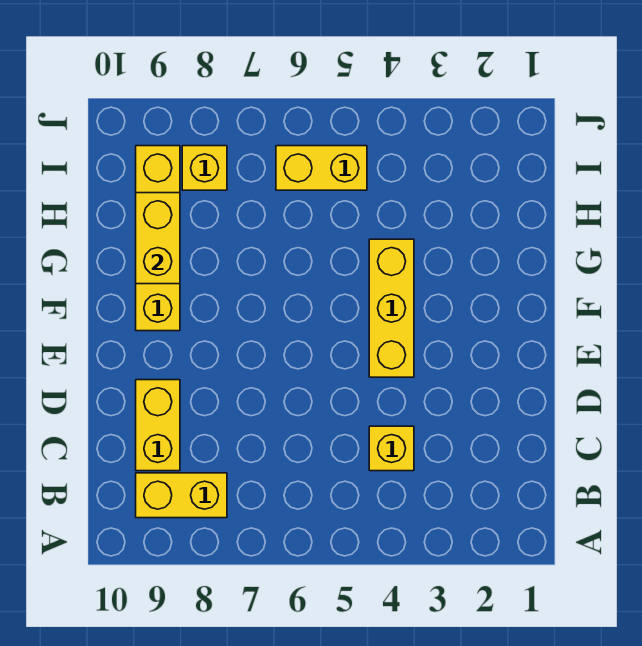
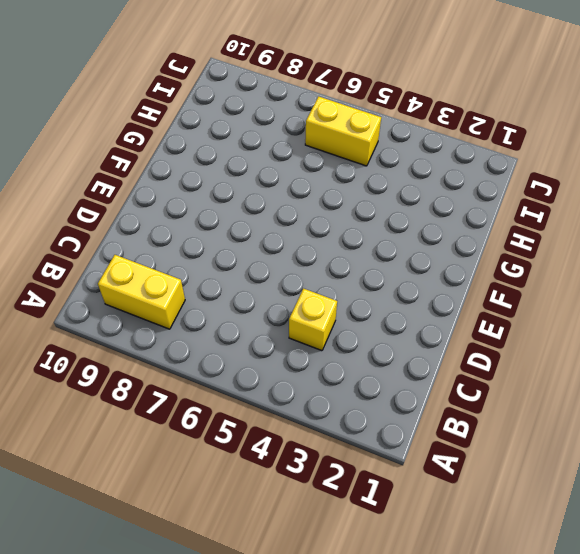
none -> yellow 1x2 brick [136,380,180,471]
none -> yellow 1x3 brick [369,239,414,377]

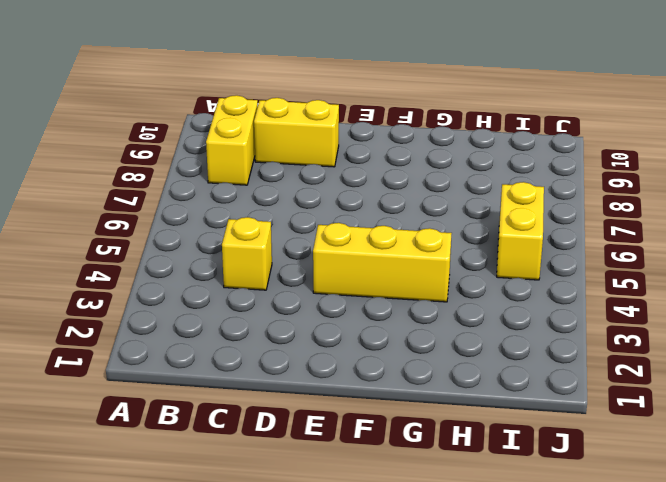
none -> yellow 1x4 brick [136,146,180,331]
none -> yellow 1x1 brick [182,146,227,190]

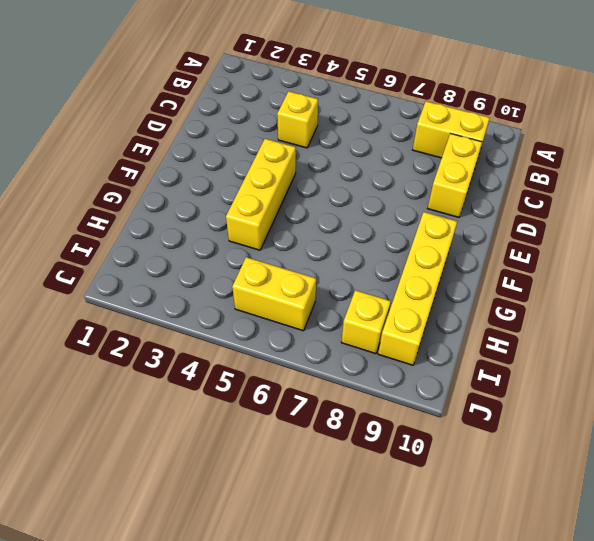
none -> yellow 1x2 brick [136,193,180,284]

